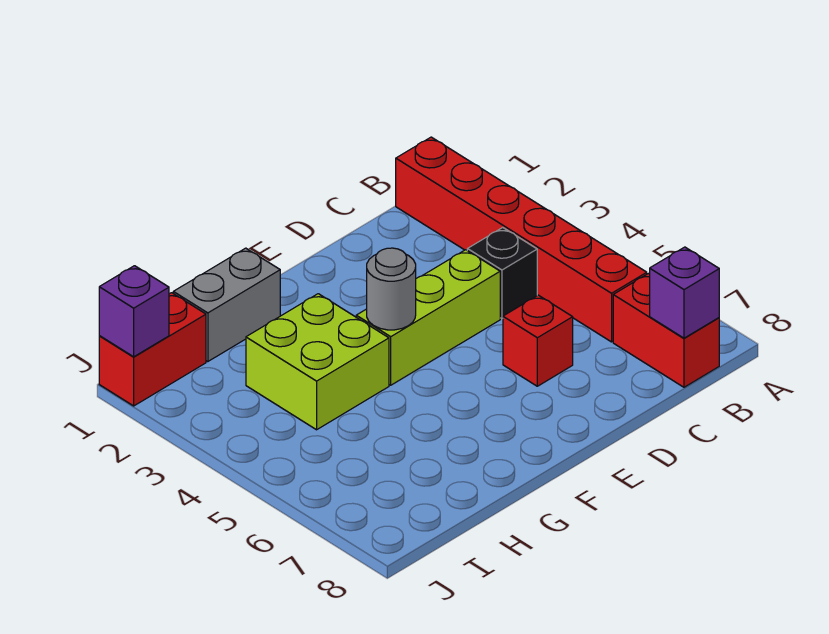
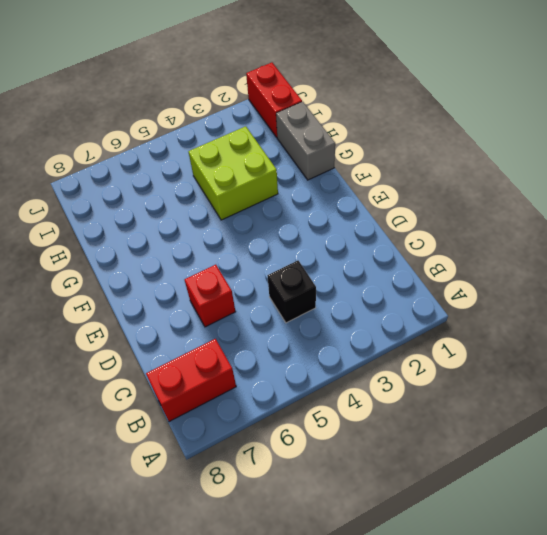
none -> red 1x6 brick [396,137,647,342]
none -> lime 1x3 brick [356,250,500,385]

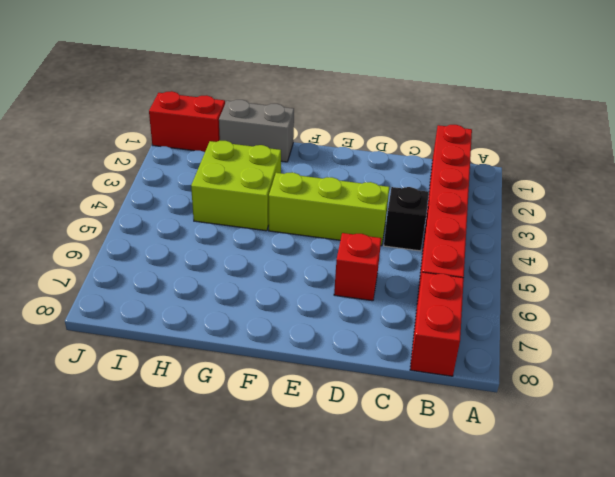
none -> purple 1x1 brick [650,247,719,338]
none -> grey 1x1 round brick [367,248,416,330]

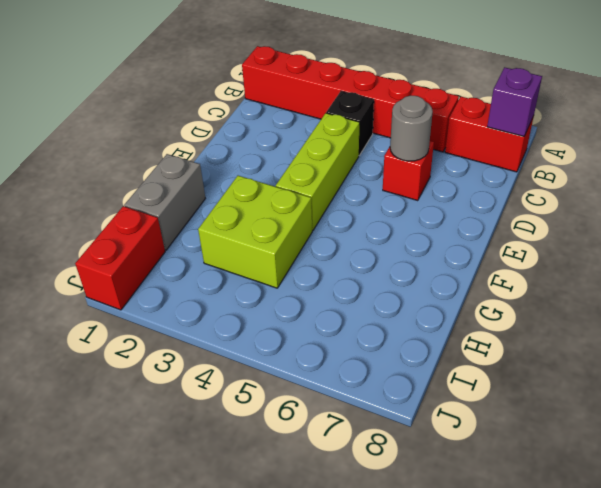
grey 1x1 round brick [390,95,433,161] -> grey 1x1 round brick moved to [367,248,416,330]
none -> purple 1x1 brick [99,266,169,357]

